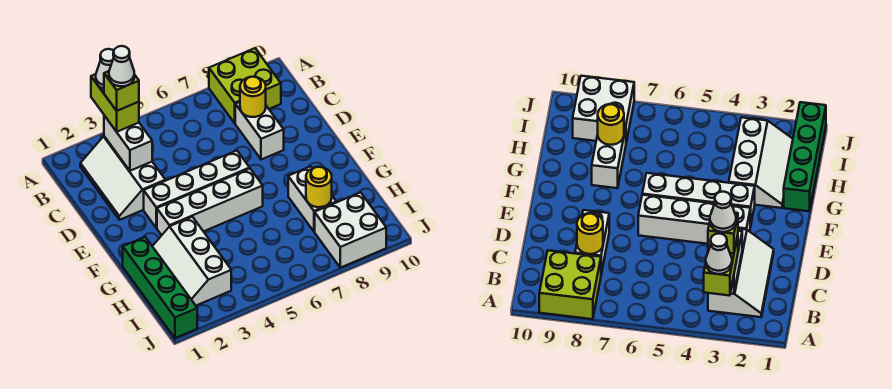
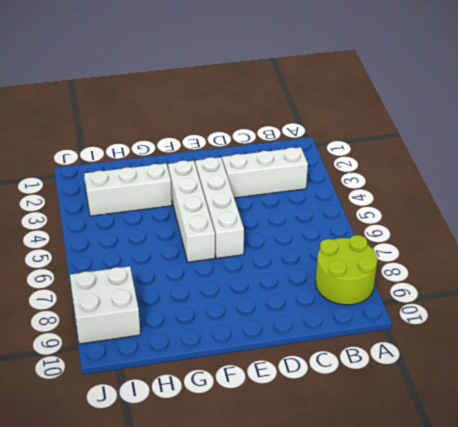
lime 2x2 round brick [315,235,377,305] -> lime 2x2 brick [209,48,281,123]
none -> white 1x2 brick [235,102,284,160]
none -> green 1x4 brick [123,237,197,338]
none -> white 1x2 brick [288,166,336,232]

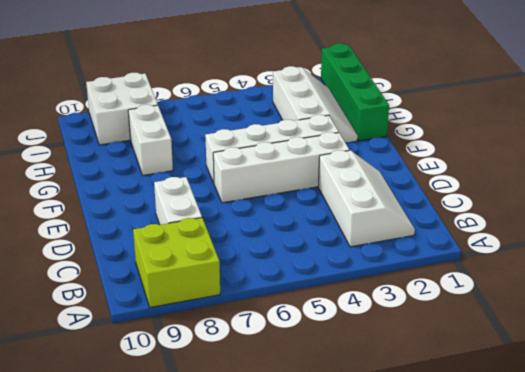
none -> white 1x2 brick [104,116,152,171]
none -> yellow 1x1 round brick [240,77,266,117]
none -> yellow 1x1 round brick [306,167,332,207]

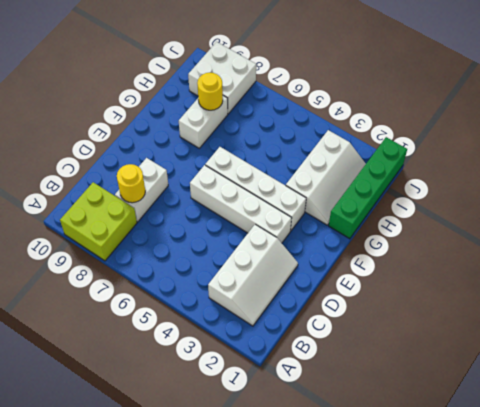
none -> white 1x2 brick [104,116,152,171]
none -> lime 1x2 brick [91,74,139,132]
none -> white 1x1 cone [96,49,114,89]

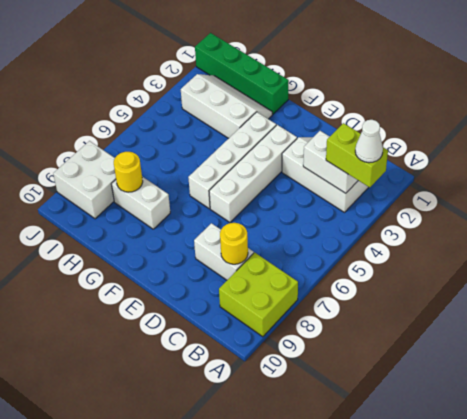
none -> lime 1x1 brick [104,71,139,111]
none -> white 1x1 cone [109,46,134,86]

